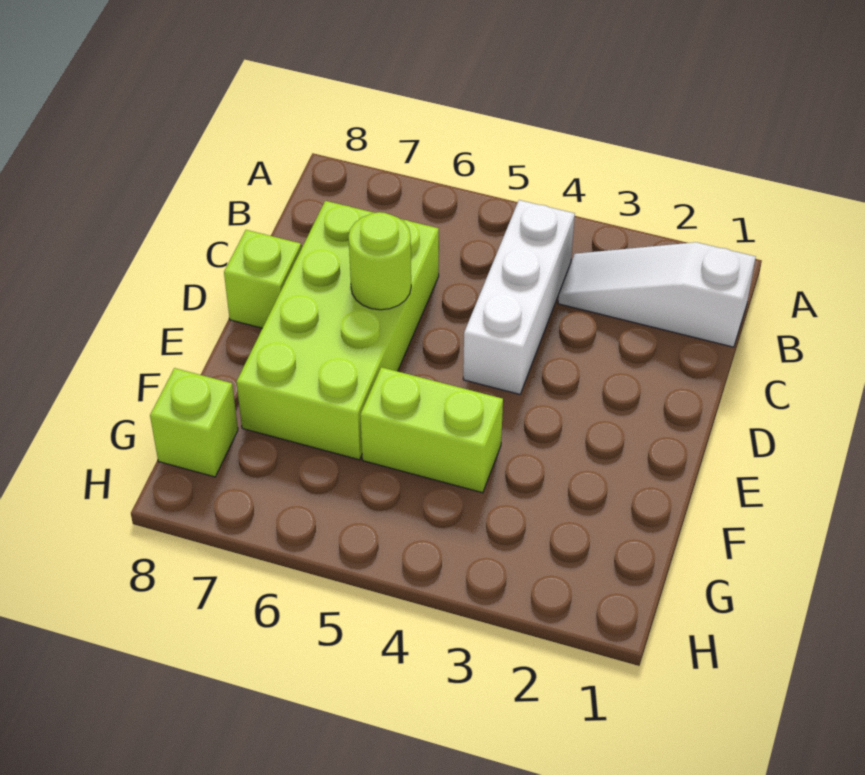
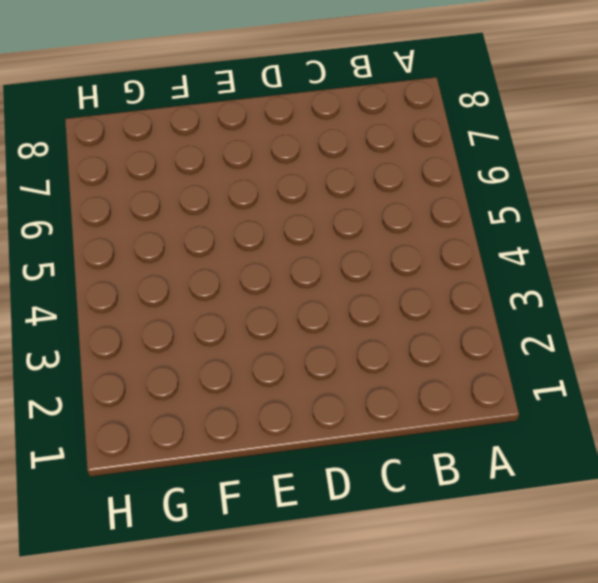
none -> white 1x3 slope [558,242,756,347]
none -> white 1x3 brick [463,200,575,394]

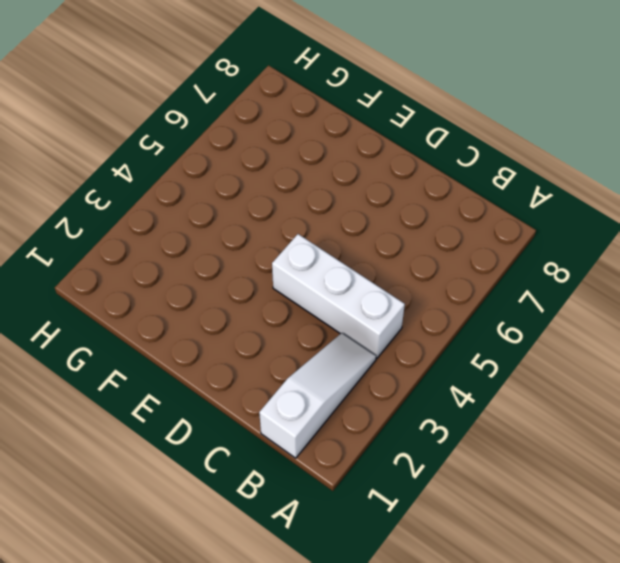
none -> lime 2x4 brick [236,201,439,460]
none -> lime 1x1 brick [224,230,301,328]

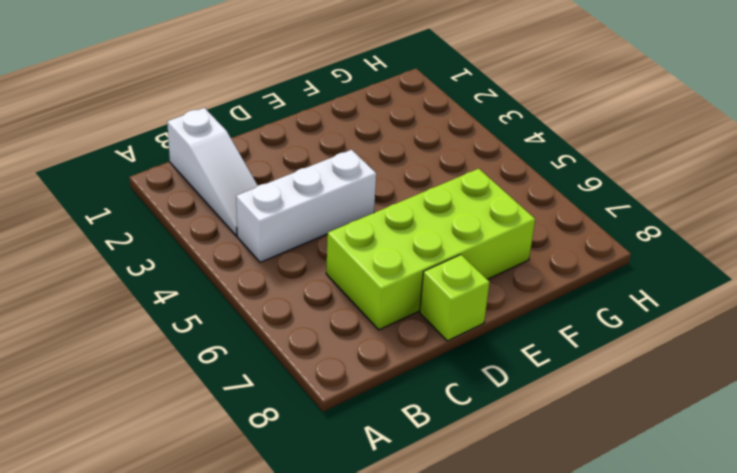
none -> lime 1x2 brick [360,367,503,493]
none -> lime 1x1 brick [150,368,238,477]

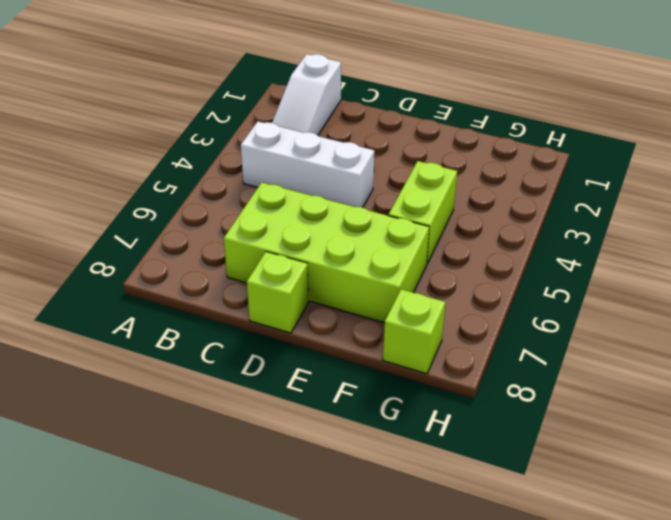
none -> lime 1x1 round brick [349,212,411,310]

